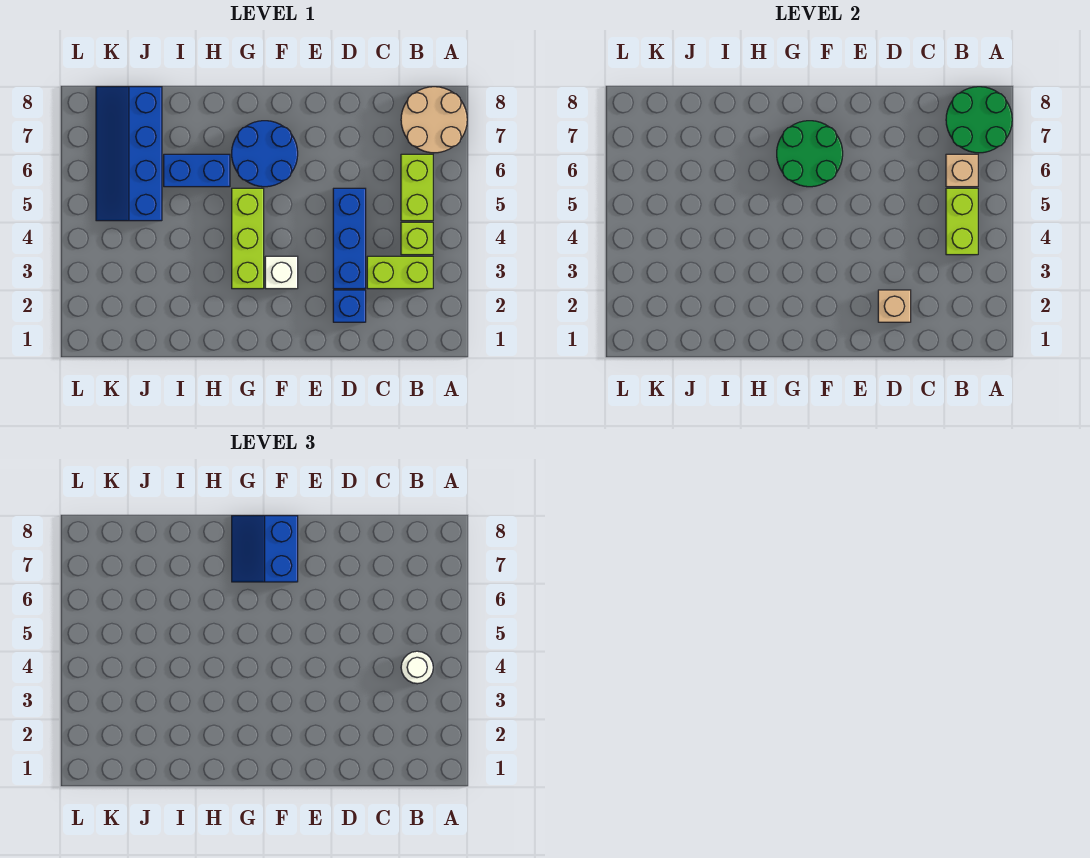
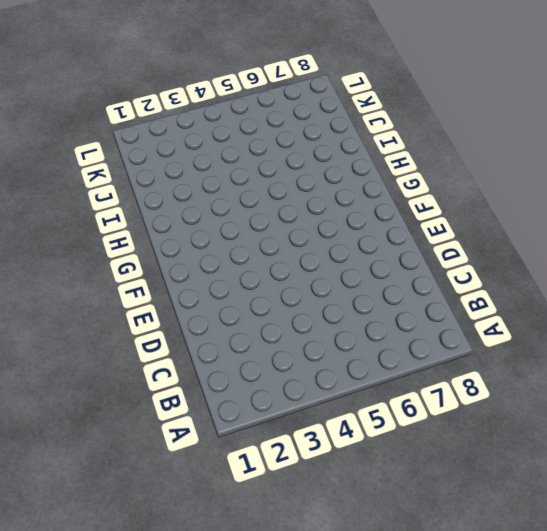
none -> tan 2x2 round brick [401,87,467,153]
none -> lime 1x2 brick [367,256,433,289]
none -> lime 1x1 brick [401,222,433,255]

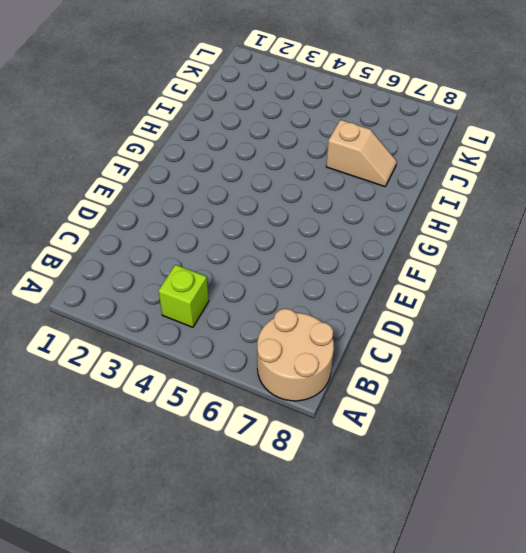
tan 1x2 slope [326,120,397,187] -> blue 1x2 brick [164,154,230,187]
none -> lime 1x2 brick [367,256,433,289]
none -> lime 1x2 brick [401,154,433,221]
none -> blue 1x1 brick [333,290,366,322]

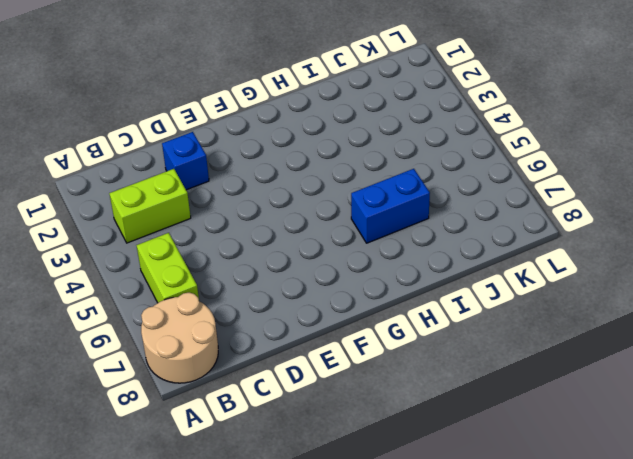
none -> lime 1x1 brick [401,222,433,255]
none -> blue 1x3 brick [333,188,366,289]
none -> white 1x1 brick [265,256,298,289]

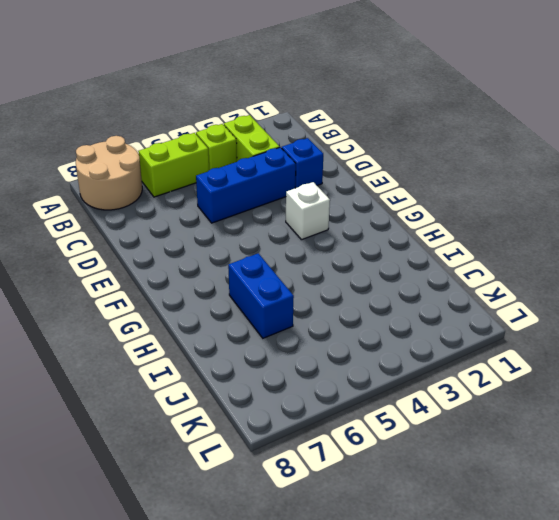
none -> blue 2x2 round brick [232,121,298,187]
none -> lime 1x3 brick [232,188,264,289]
none -> blue 2x4 slope [96,87,162,221]

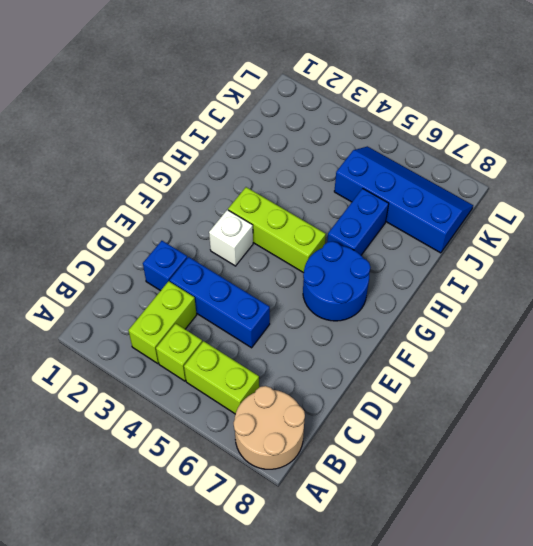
none -> green 2x2 round brick [946,87,1012,153]
none -> lime 1x2 brick [946,188,978,255]
none -> tan 1x1 brick [946,154,978,187]

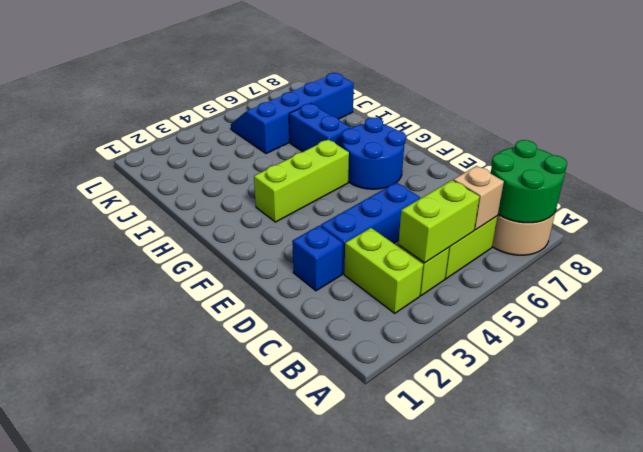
none -> white 1x1 brick [265,256,298,289]
none -> tan 1x1 brick [878,290,911,322]
none -> green 2x2 round brick [777,121,843,187]

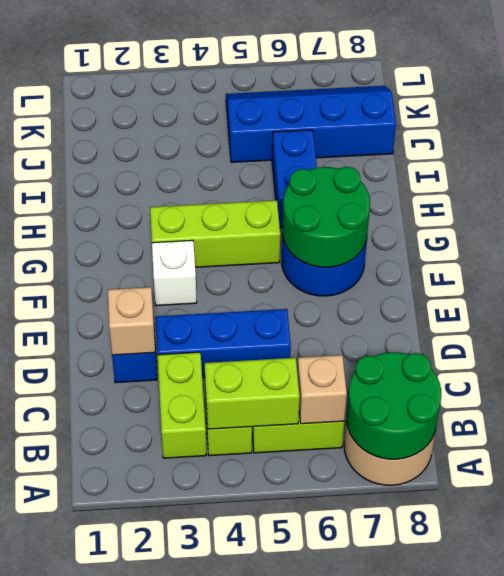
none -> white 1x1 round brick [401,651,433,684]
none -> blue 2x2 slope [232,516,298,582]

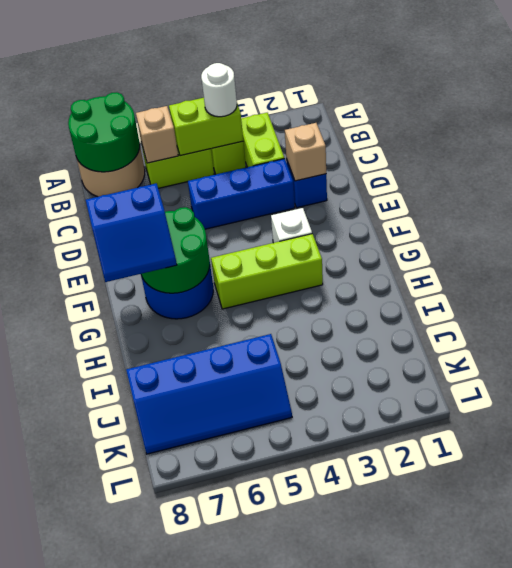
none -> blue 1x2 brick [164,154,230,187]

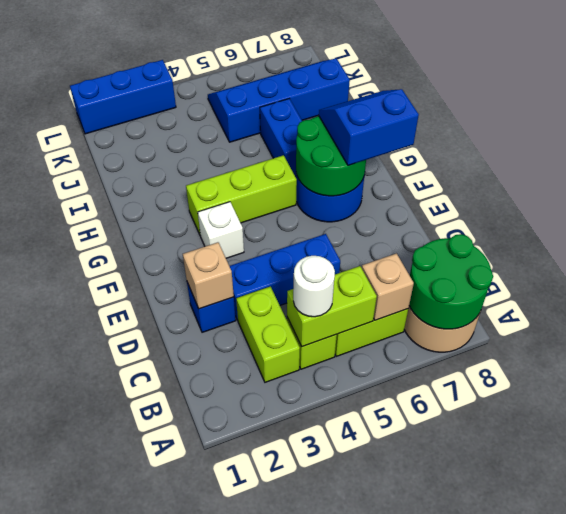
blue 1x3 brick [70,60,176,134] -> none

